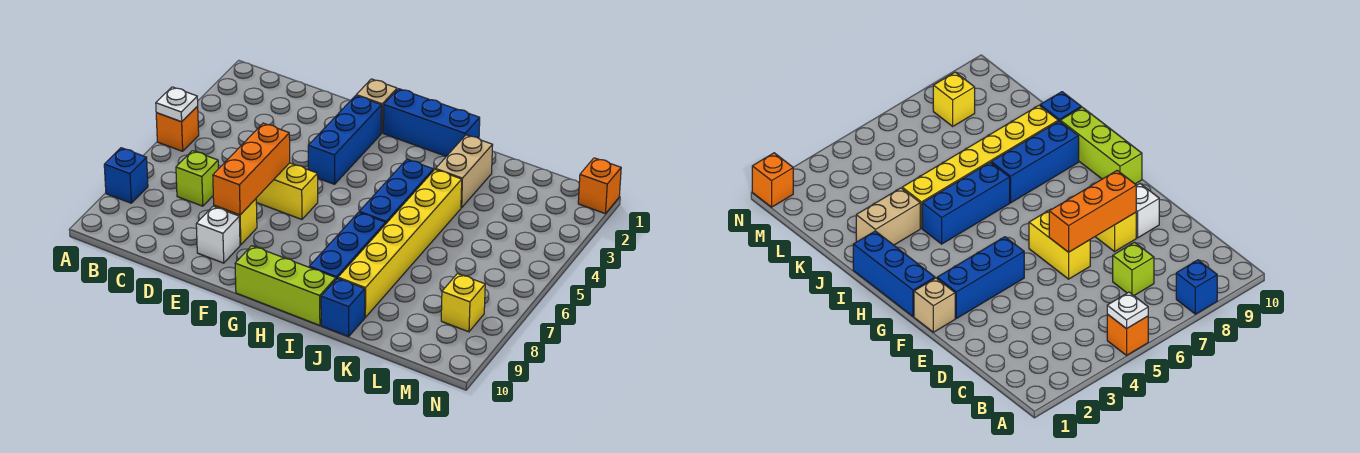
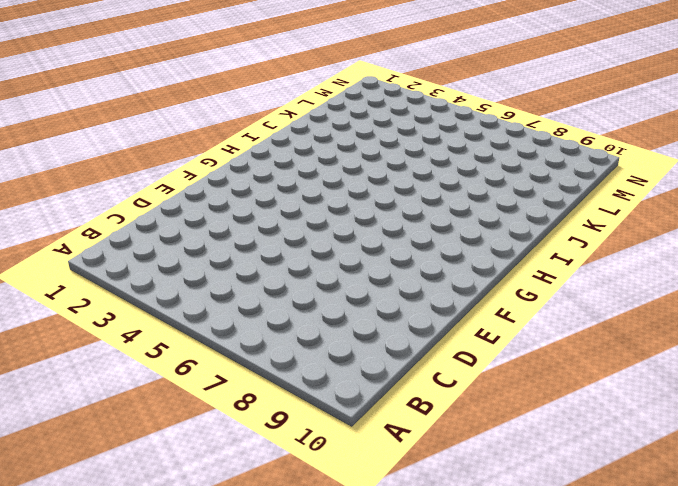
none -> orange 1x1 brick [156,106,199,151]
none -> blue 1x1 brick [104,148,148,203]
none -> lime 1x1 brick [176,151,218,206]

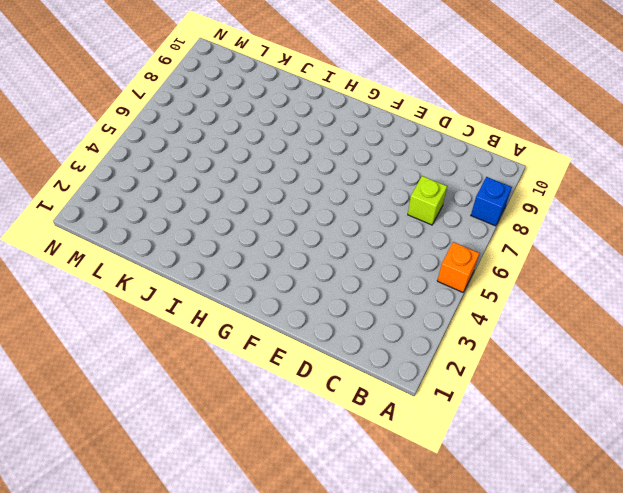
none -> yellow 1x2 brick [256,163,318,219]
none -> yellow 1x1 brick [214,199,257,245]
none -> white 1x1 brick [196,206,240,263]

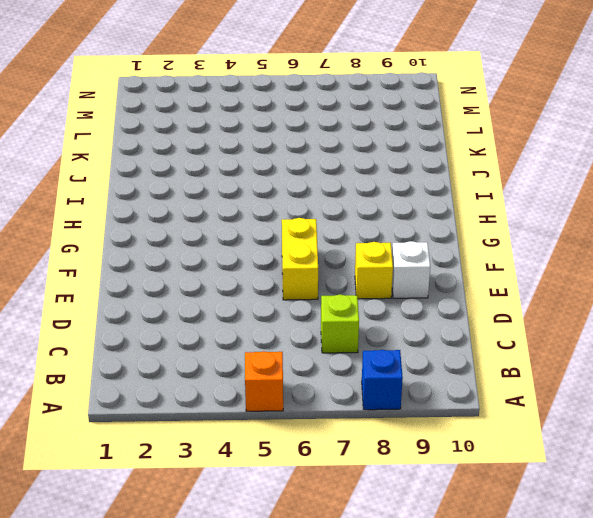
none -> tan 1x1 brick [356,79,397,133]
none -> blue 1x3 brick [308,96,382,184]
none -> blue 1x3 brick [383,89,480,156]

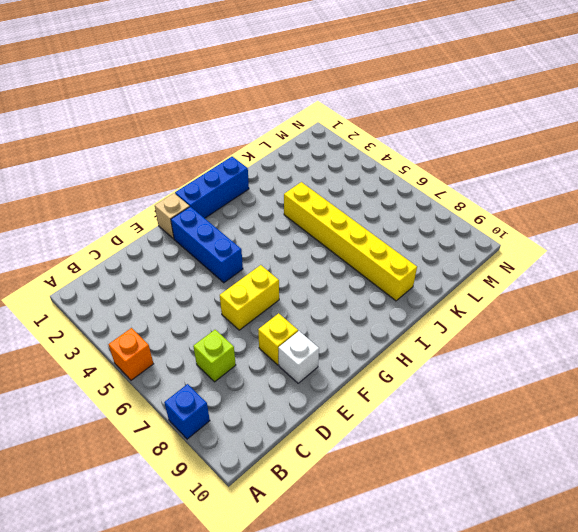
none -> lime 1x3 brick [235,246,336,325]
none -> blue 1x3 brick [359,159,433,223]
none -> blue 1x3 brick [309,212,386,279]

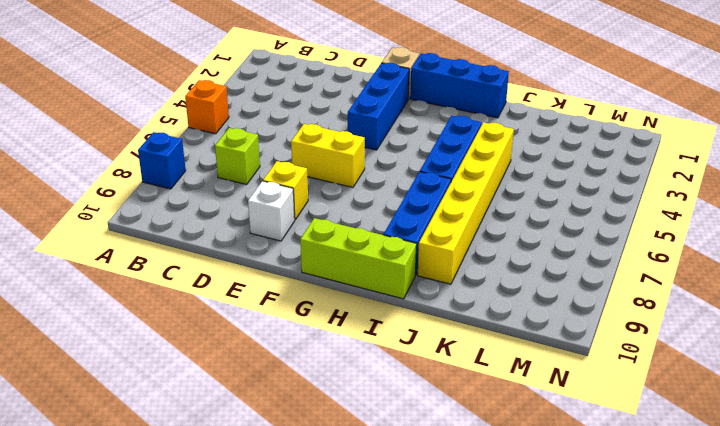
none -> tan 1x2 brick [436,135,493,208]
none -> blue 1x1 brick [321,278,365,337]
none -> yellow 1x1 brick [441,274,485,332]

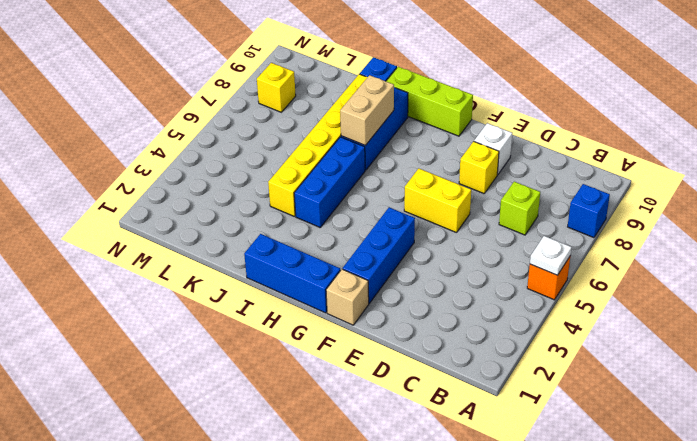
tan 1x2 brick [340,75,394,145] -> tan 1x2 brick moved to [436,135,493,208]
none -> orange 1x1 brick [578,158,621,214]
none -> orange 1x3 brick [213,123,290,215]

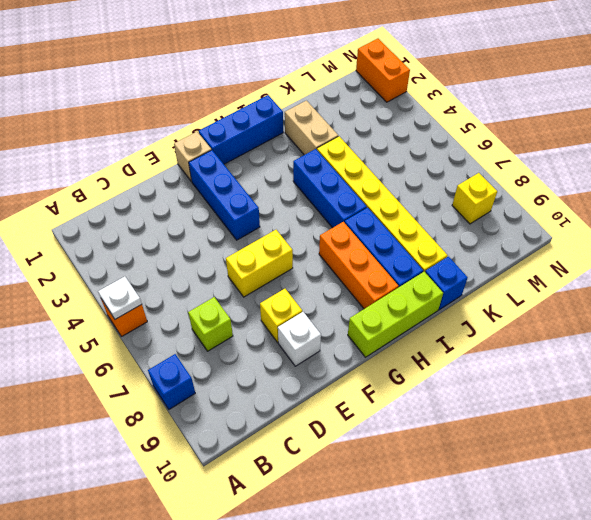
orange 1x3 brick [319,222,398,309] -> orange 1x3 brick moved to [213,123,290,215]
orange 1x2 brick [356,39,410,102] -> orange 1x1 brick [578,158,621,214]

